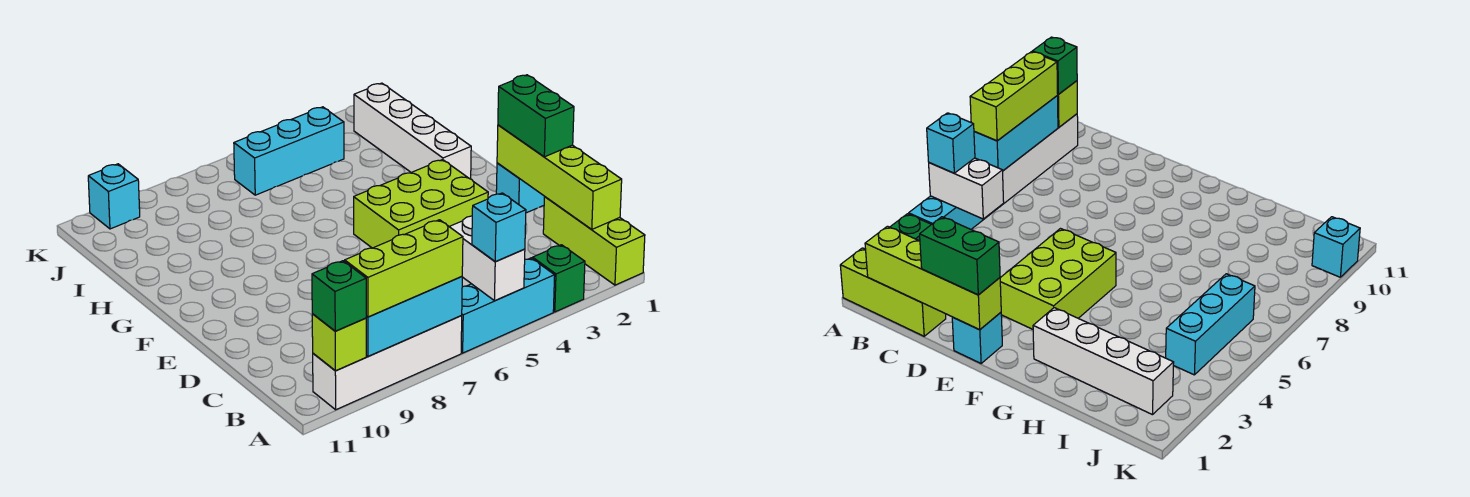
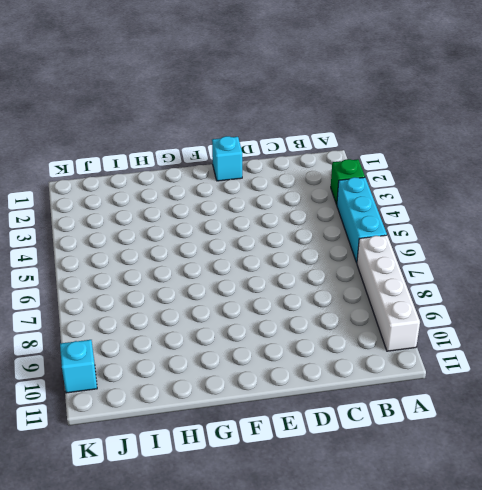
none -> lime 1x3 brick [543,197,645,285]
none -> lime 2x3 brick [354,160,488,248]
none -> white 1x4 brick [354,83,471,179]

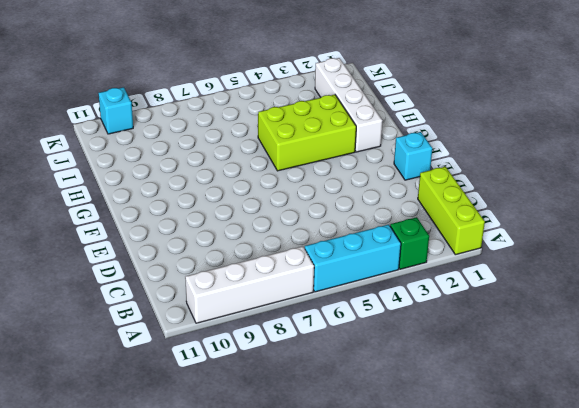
lime 2x3 brick [258,95,356,171] -> lime 2x3 brick moved to [354,160,488,248]
none -> cyan 1x3 brick [234,107,344,195]
none -> white 1x2 brick [449,216,525,301]
none -> cyan 1x3 brick [366,277,462,356]

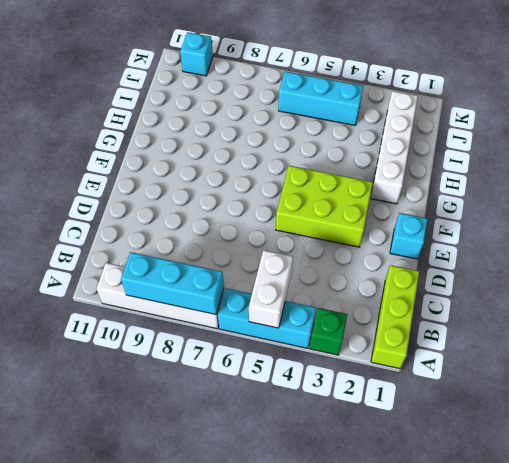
none -> lime 1x1 brick [312,314,366,371]
none -> lime 1x4 brick [497,125,622,229]
none -> cyan 1x1 brick [472,193,526,262]

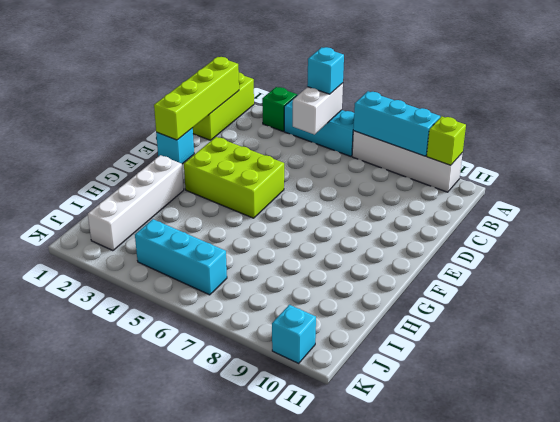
none -> lime 1x3 brick [345,220,463,317]
none -> green 1x1 brick [312,261,366,331]
none -> green 1x2 brick [498,75,574,157]

